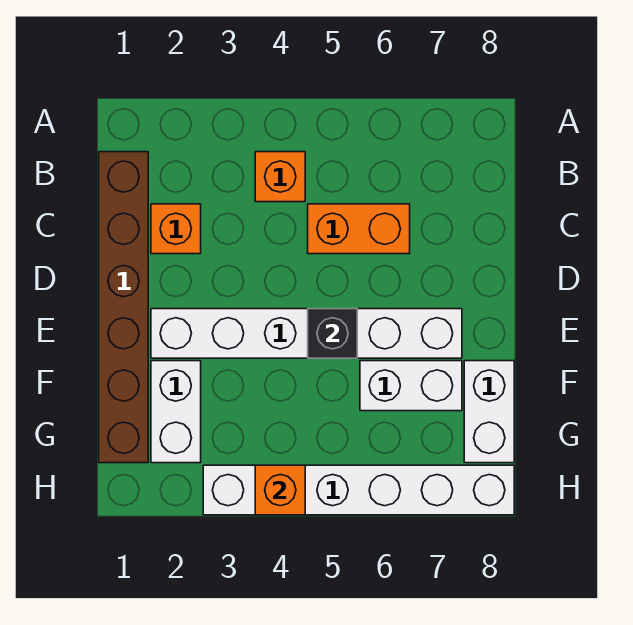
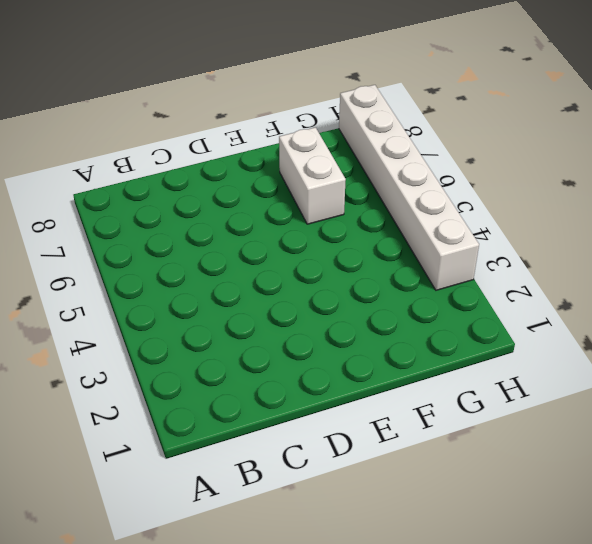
none -> brown 1x6 brick [99,152,148,463]
none -> orange 1x1 brick [255,152,305,202]

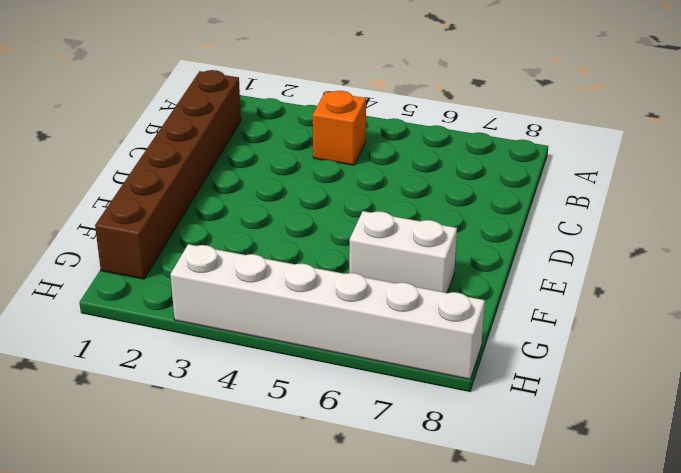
none -> orange 1x1 brick [151,204,201,254]
none -> orange 1x2 brick [308,204,410,254]

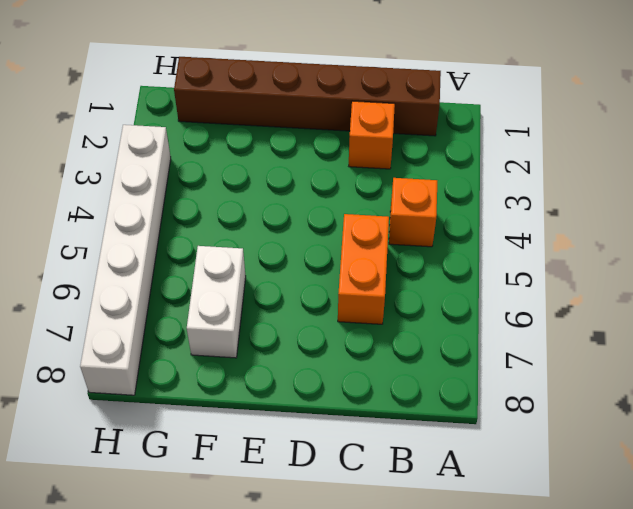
none -> white 1x6 brick [151,309,462,358]
none -> white 1x2 brick [151,361,201,463]

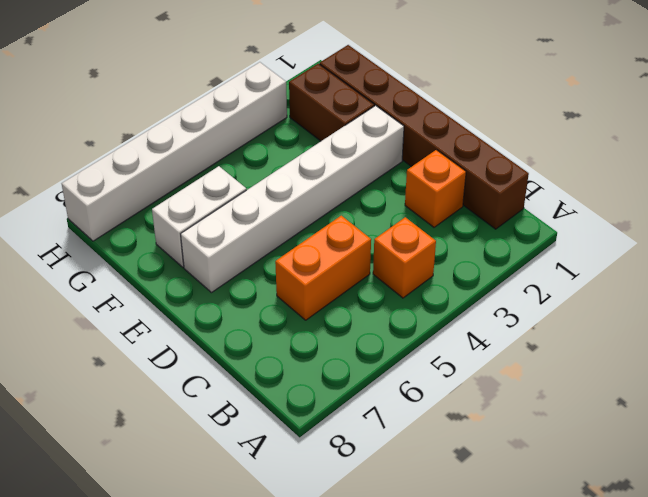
brown 1x2 brick [289,64,374,141] -> white 1x2 brick [151,361,201,463]
none -> white 1x2 brick [464,361,514,463]
none -> black 1x1 brick [308,309,357,358]

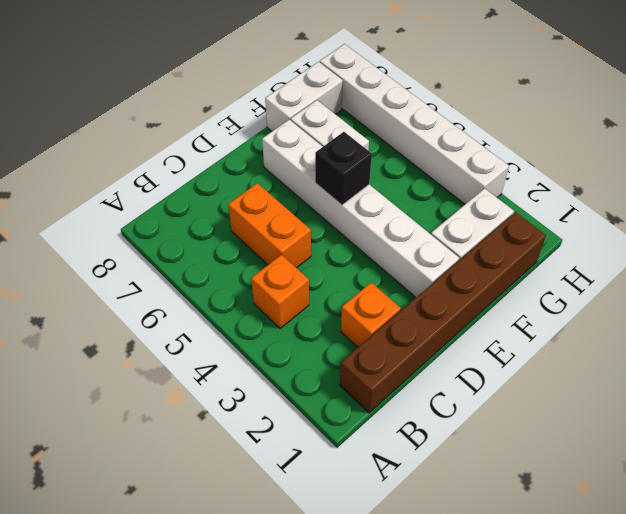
none -> orange 1x1 brick [255,465,305,515]

